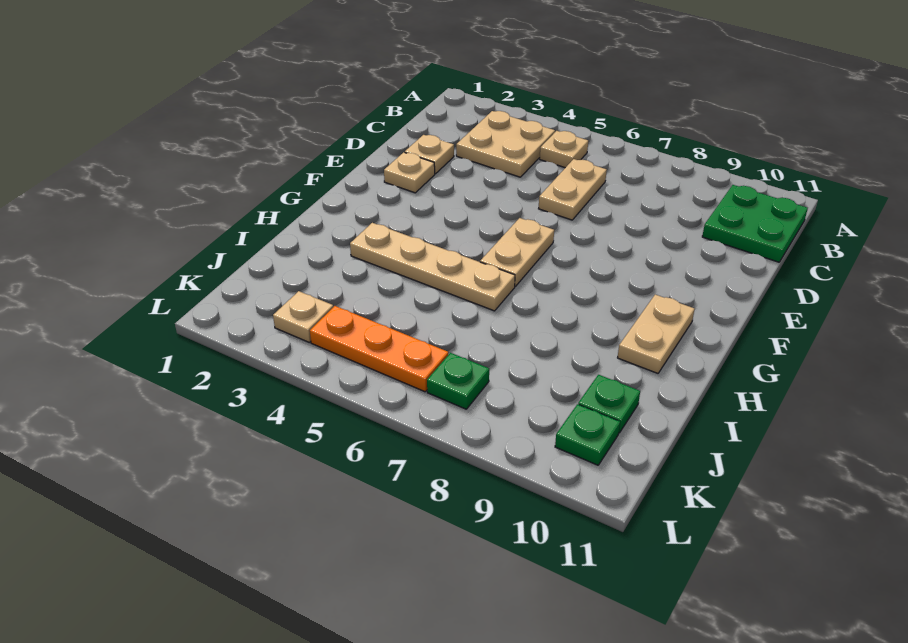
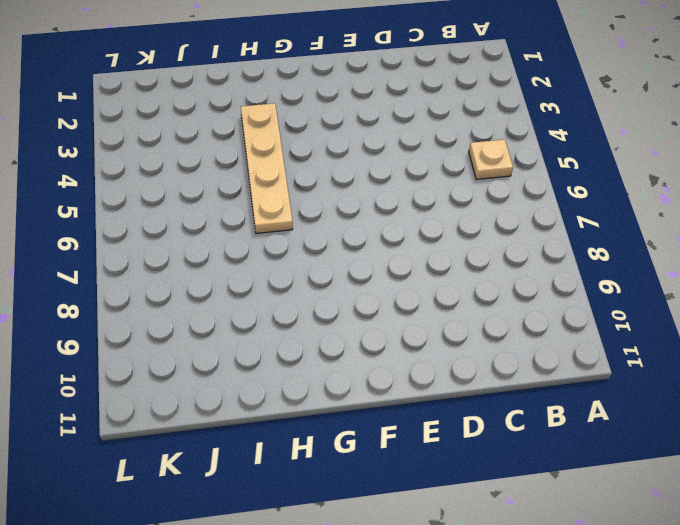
none -> tan 2x2 plate [456,111,555,177]
none -> green 2x2 plate [702,185,808,262]
none -> tan 1x2 plate [539,159,607,220]

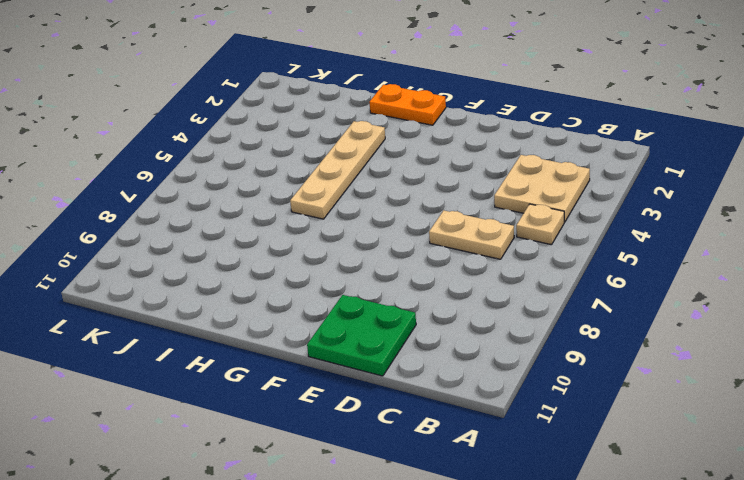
green 2x2 plate [307,295,416,376] -> green 2x2 plate moved to [702,185,808,262]
orange 1x2 plate [369,84,446,125] -> none
none -> tan 1x1 plate [405,135,454,174]
none -> tan 1x1 plate [384,152,435,193]
none -> tan 1x2 plate [480,218,554,286]

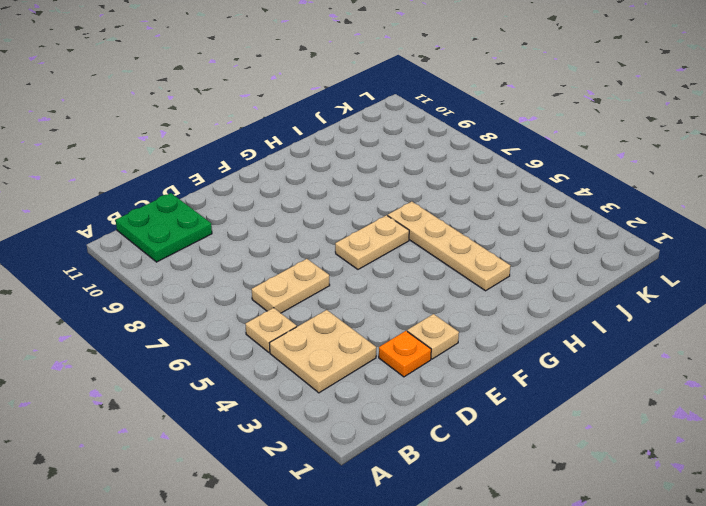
orange 1x1 plate [379,331,431,377] -> tan 1x1 plate [405,135,454,174]
none -> tan 1x2 plate [618,295,695,373]
none -> green 1x1 plate [578,375,640,433]
none -> tan 1x1 plate [273,291,333,342]

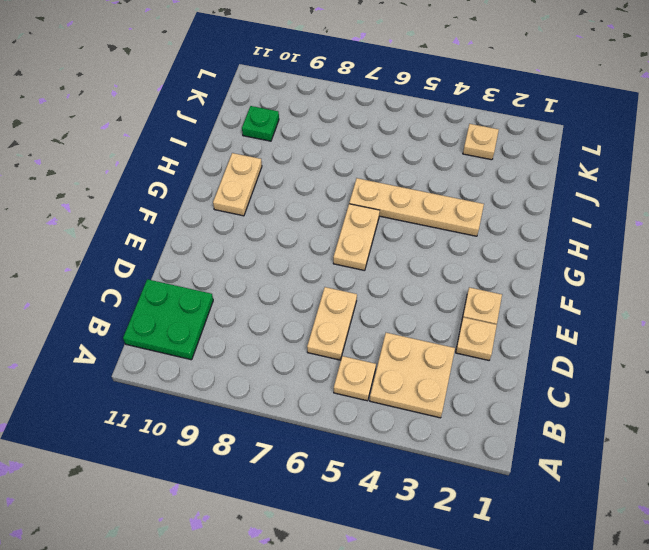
none -> orange 1x3 plate [310,306,448,392]
none -> green 1x1 plate [427,353,489,409]
none -> green 1x1 plate [555,404,620,465]

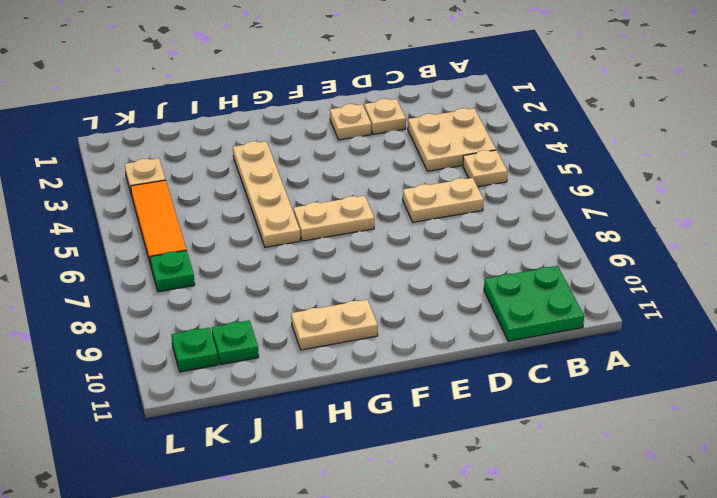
orange 1x3 tile [131,180,186,265] -> orange 1x3 plate [310,306,448,392]

